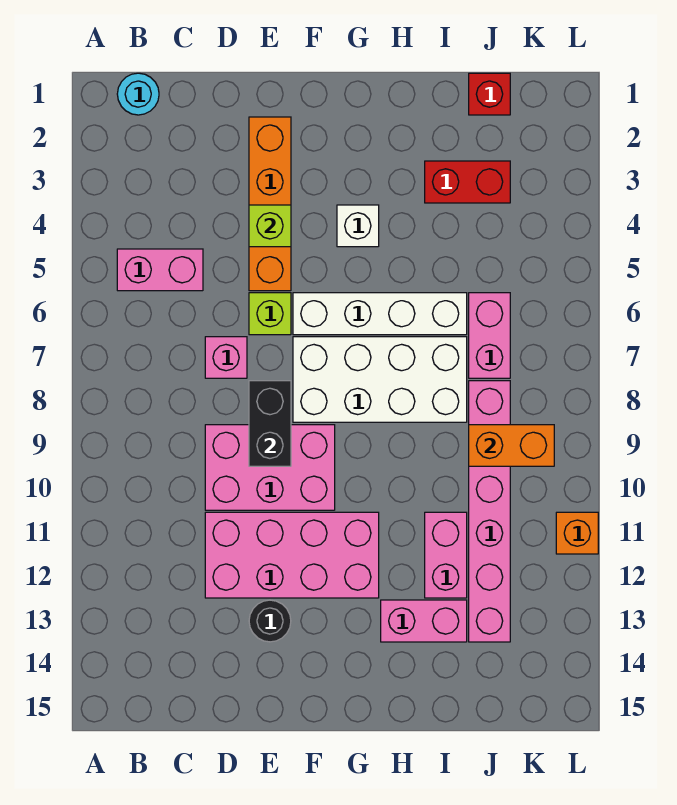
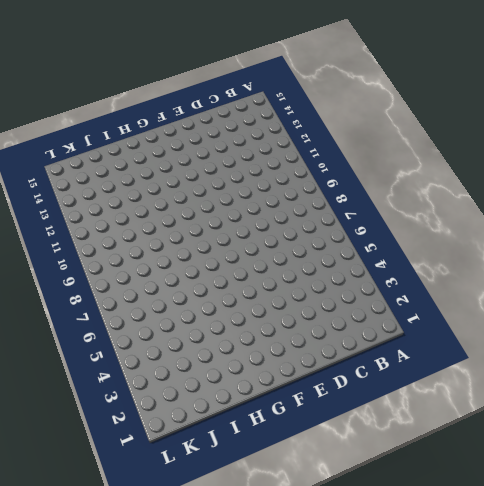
none -> cyan 1x1 round brick [117,73,159,115]
none -> pink 1x2 brick [117,249,203,291]
none -> pink 1x1 brick [205,337,247,378]

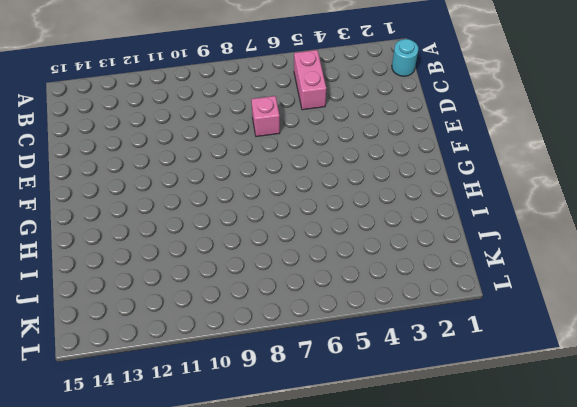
none -> pink 2x3 brick [205,425,335,510]
none -> pink 2x4 brick [205,512,379,598]
none -> orange 1x4 brick [249,117,291,291]

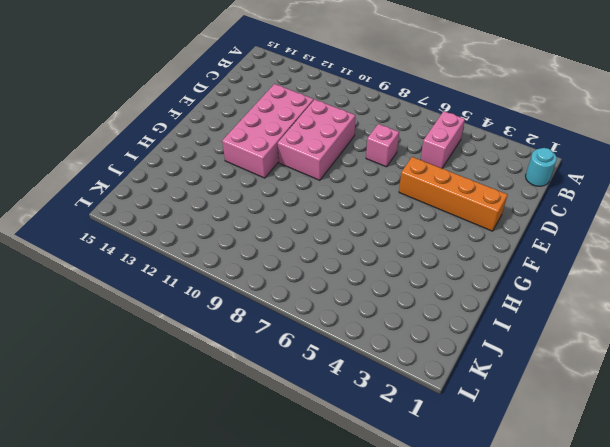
none -> lime 1x1 brick [249,293,291,335]
none -> black 1x1 round brick [249,600,291,642]
none -> white 1x4 brick [293,293,467,335]

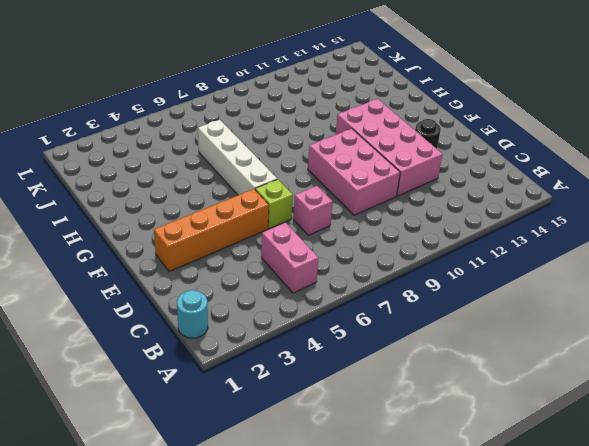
none -> white 2x4 brick [293,337,467,422]
none -> white 1x1 brick [337,205,379,247]
none -> pink 1x2 brick [381,600,467,642]

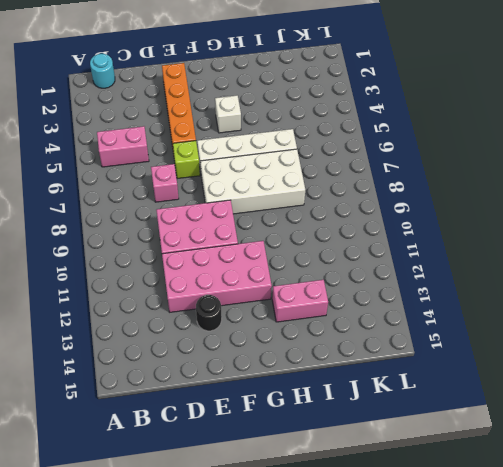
none -> red 1x2 brick [425,161,510,203]
none -> pink 1x2 brick [425,512,467,598]
none -> red 1x1 brick [469,73,510,115]

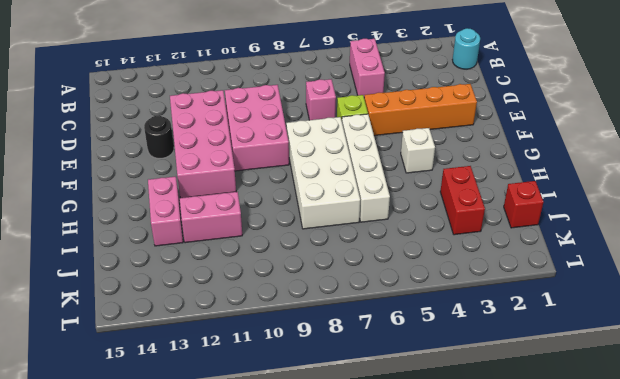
none -> pink 1x2 brick [469,293,510,378]
none -> pink 1x6 brick [469,381,510,642]
none -> orange 1x1 brick [556,512,598,554]

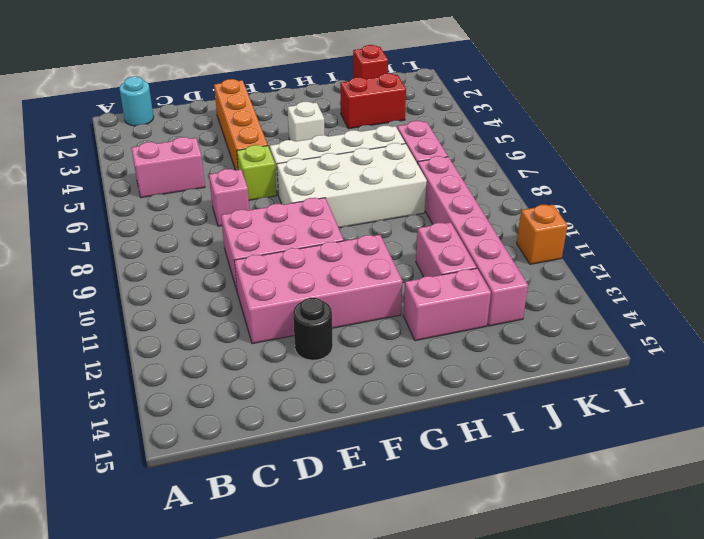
none -> lime 1x1 brick [249,205,291,247]
none -> black 1x2 brick [249,381,291,466]
none -> orange 1x2 brick [469,425,554,466]

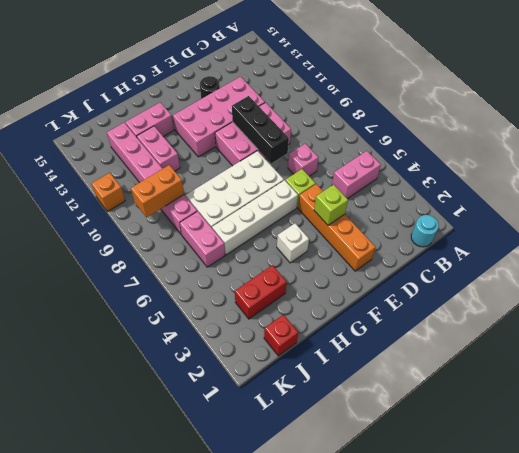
black 1x3 brick [232,96,289,164] -> black 1x2 brick [249,381,291,466]

